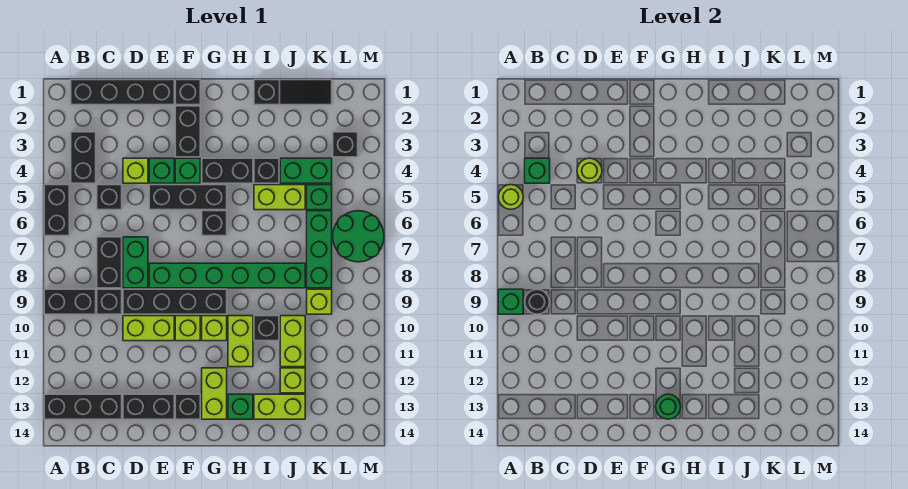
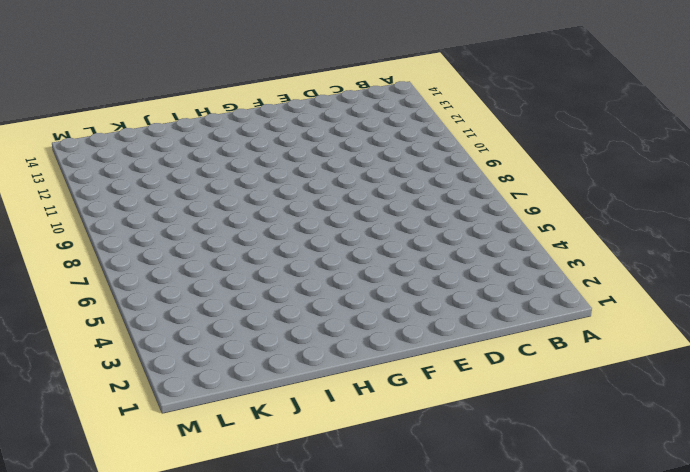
none -> black 1x2 brick [44,185,69,236]
none -> black 1x2 brick [44,289,96,314]
none -> black 1x3 brick [44,394,122,419]
none -> black 1x4 brick [71,80,174,105]

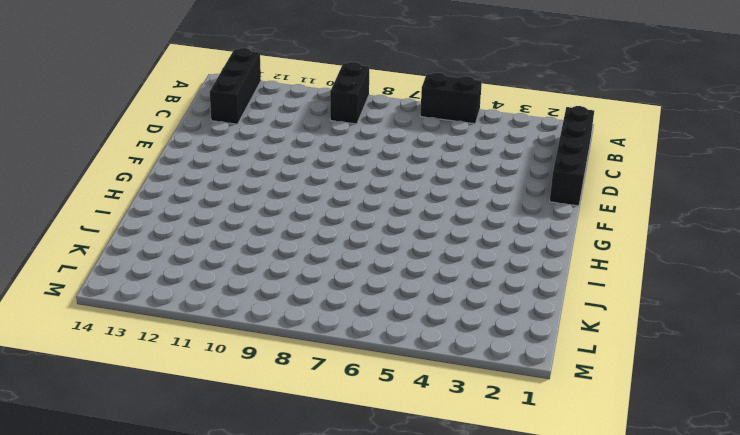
none -> black 1x2 brick [71,132,96,183]
none -> black 1x1 brick [97,185,122,210]
none -> black 1x2 brick [97,237,122,288]
none -> black 1x1 brick [97,289,122,314]

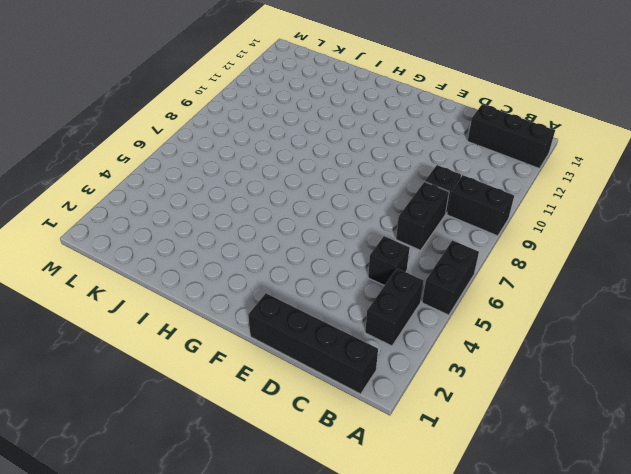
none -> lime 1x1 brick [123,158,148,183]
none -> green 1x2 brick [123,237,148,288]
none -> black 1x4 brick [123,289,227,314]
none -> lime 1x2 brick [123,316,174,341]

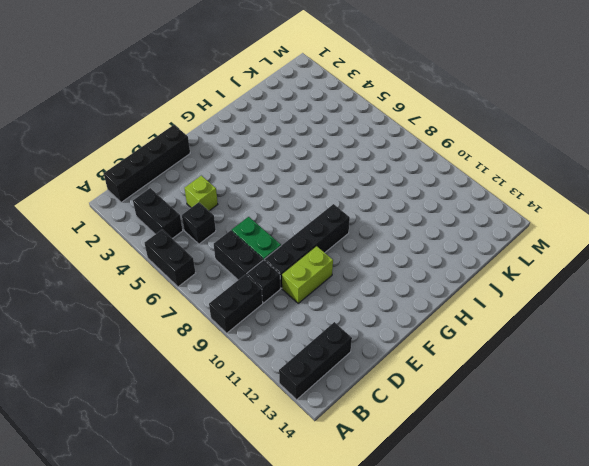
none -> black 1x2 brick [123,394,174,419]
none -> green 1x1 brick [149,158,174,183]
none -> black 1x3 brick [149,185,227,210]
none -> green 1x6 brick [149,263,305,288]

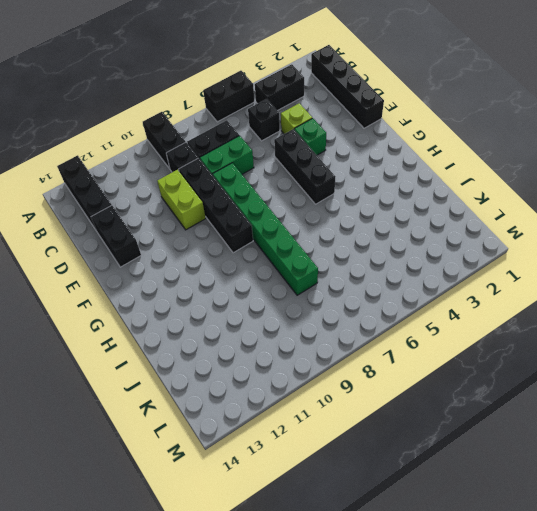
none -> black 1x1 brick [175,80,200,105]
none -> black 1x2 brick [175,106,200,157]
none -> green 1x1 brick [175,158,200,183]
none -> lime 1x1 brick [175,316,200,341]

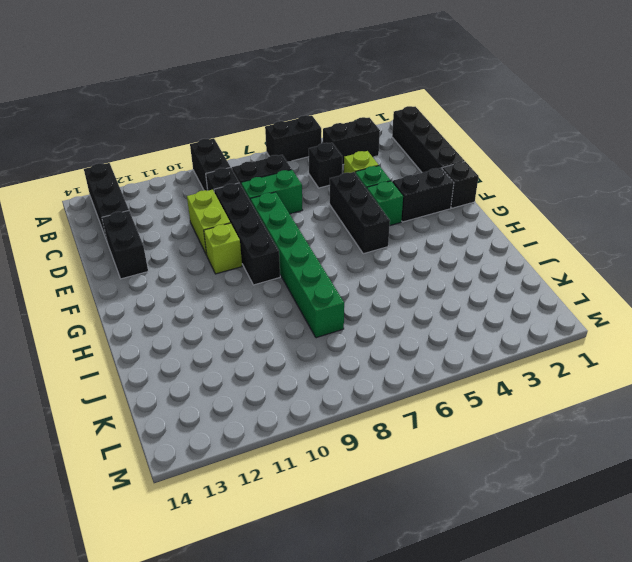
none -> black 1x1 brick [175,394,200,419]
none -> black 1x2 brick [202,158,253,183]
none -> black 1x1 brick [202,211,227,236]
none -> lime 1x1 brick [202,316,227,341]

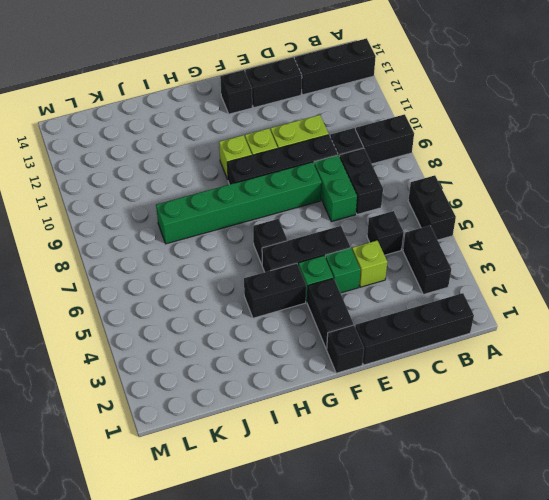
none -> lime 1x2 brick [202,368,227,419]
none -> lime 1x2 brick [228,316,253,367]
none -> green 1x1 brick [228,394,253,419]
none -> black 1x3 slope [254,80,332,105]

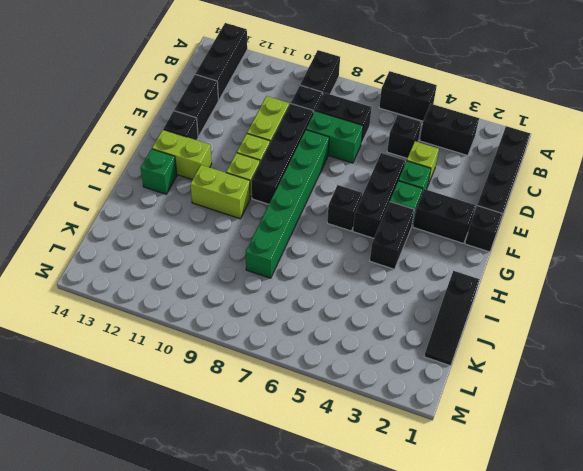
none -> black 1x1 brick [254,158,279,183]
none -> lime 1x2 brick [254,185,305,210]
none -> black 1x1 brick [254,316,279,341]
none -> lime 1x2 brick [254,394,305,419]

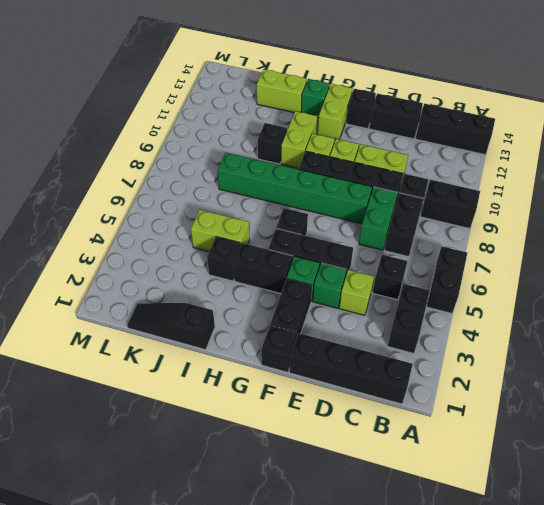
none -> green 1x2 brick [280,158,332,183]
none -> lime 1x2 brick [280,316,305,367]
none -> lime 1x1 brick [280,368,305,393]
none -> green 1x1 brick [307,185,332,210]

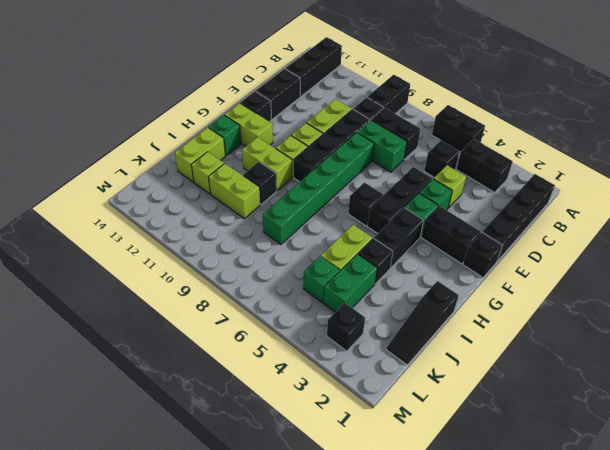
none -> green 1x3 brick [307,211,332,288]
none -> lime 1x1 brick [307,289,332,314]
none -> green 2x2 round brick [333,211,384,262]
none -> lime 1x1 round brick [498,185,523,209]

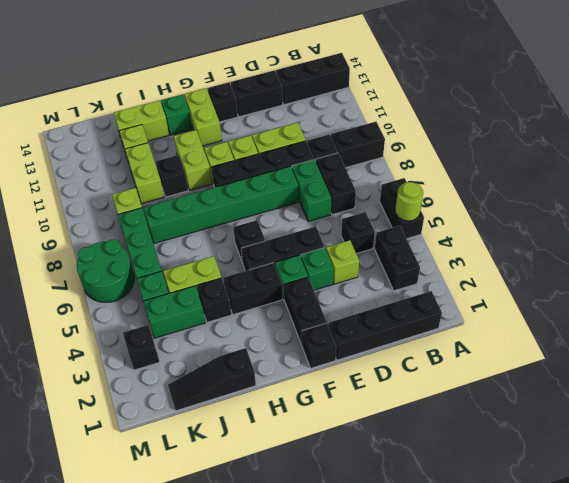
none -> green 1x1 brick [498,289,523,314]
none -> green 1x1 brick [525,158,550,183]
none -> black 1x1 round brick [525,289,549,314]
none -> lime 1x1 round brick [577,158,602,183]

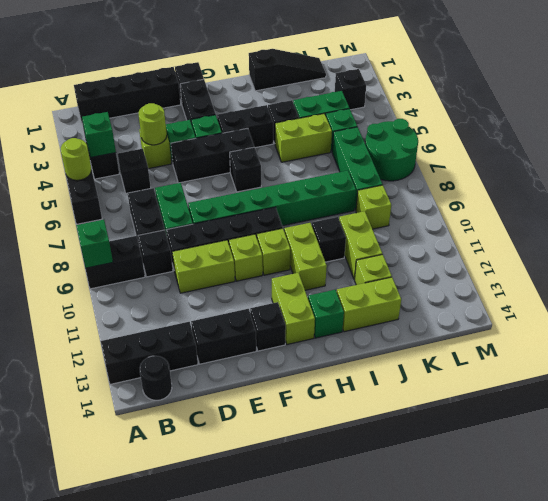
black 1x1 round brick [140,356,172,400] -> black 1x1 round brick moved to [525,289,549,314]
none -> green 1x1 round brick [656,394,681,419]

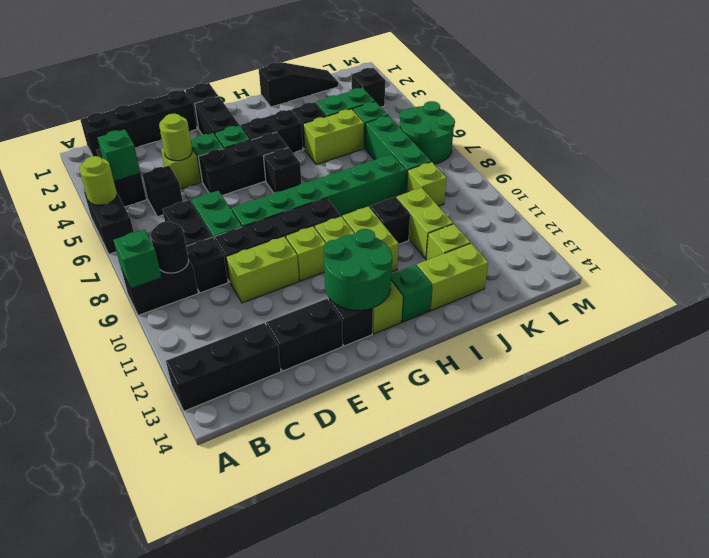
green 2x2 round brick [324,229,392,310] -> green 1x1 round brick [656,394,681,419]

